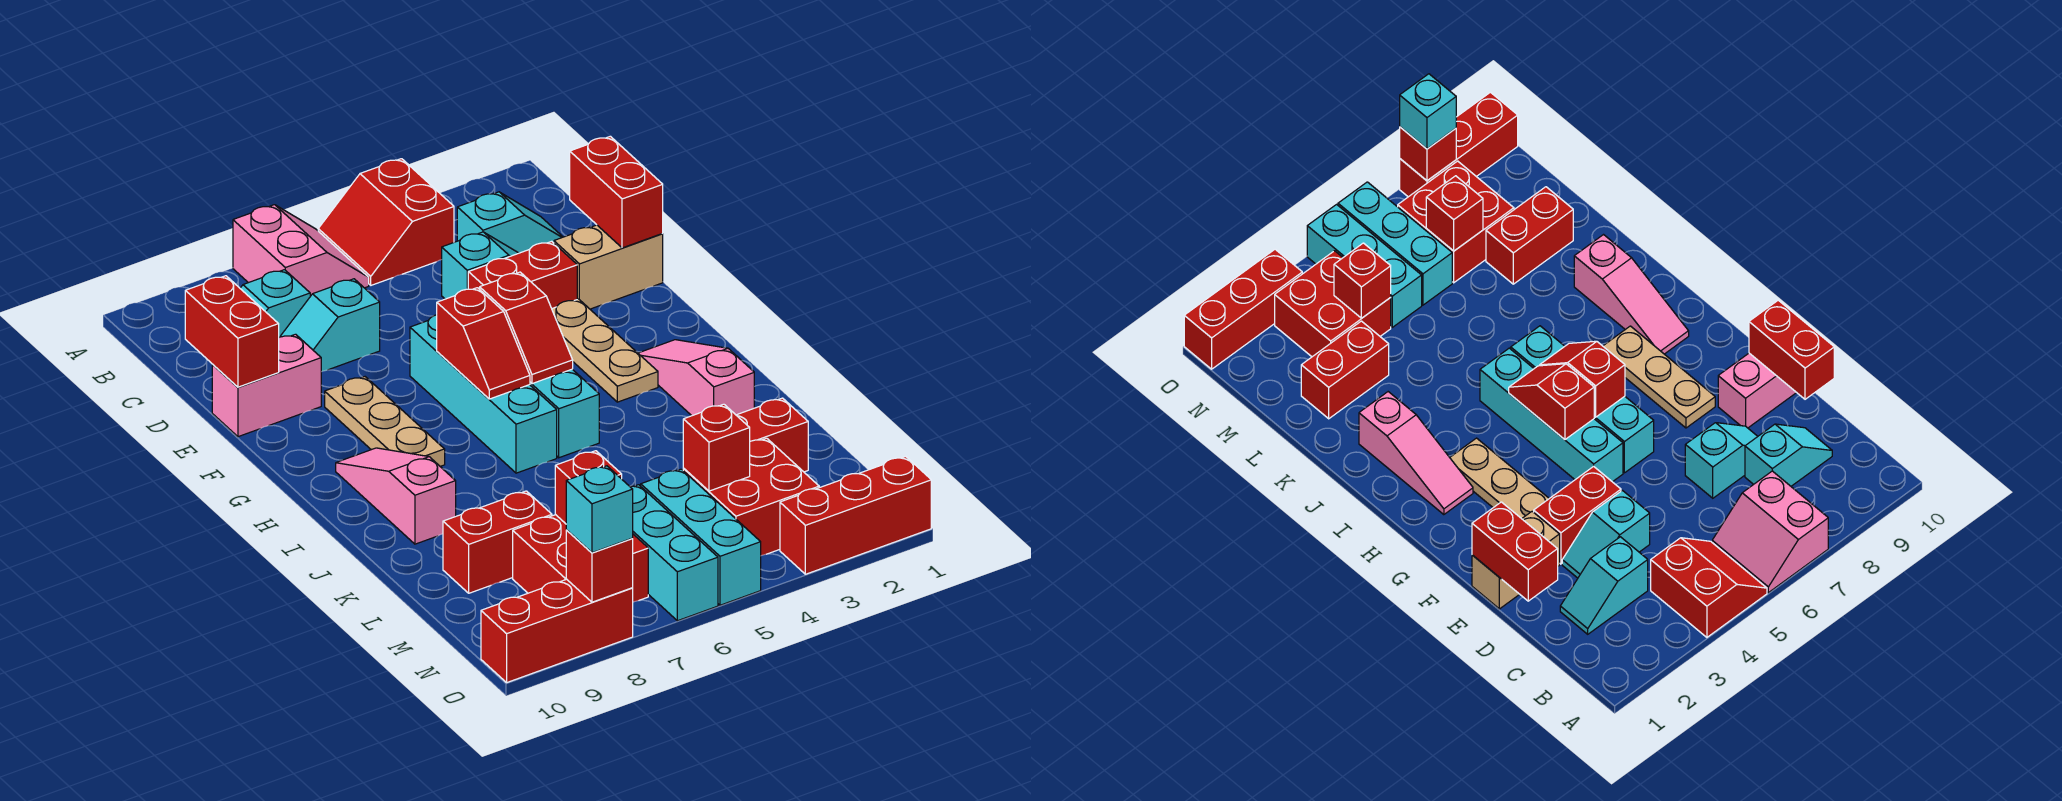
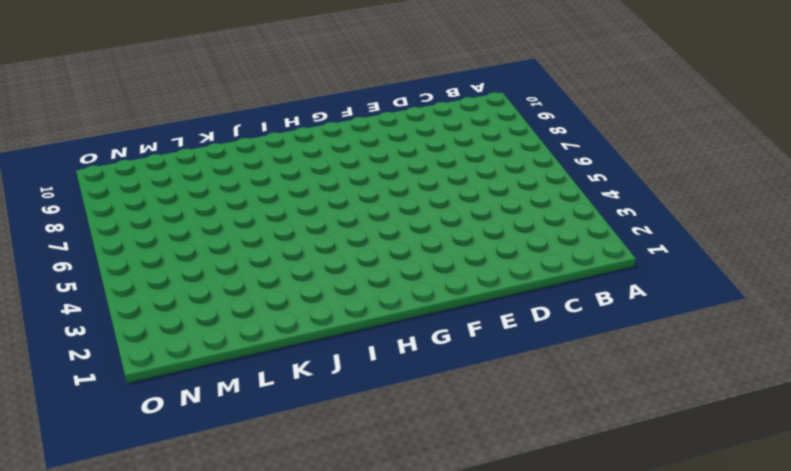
none -> red 2x2 slope [318,159,454,285]
none -> pink 2x2 slope [233,205,369,296]
none -> cyan 1x2 slope [457,192,563,253]
none -> cyan 1x2 slope [240,270,310,337]

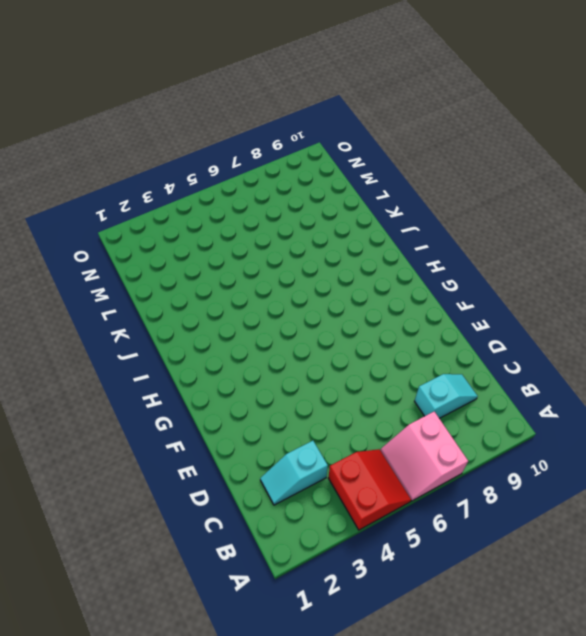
none -> cyan 1x2 slope [442,232,518,299]
none -> cyan 1x2 slope [280,279,380,372]
none -> tan 1x2 brick [554,225,663,309]
none -> red 1x2 brick [468,241,577,308]

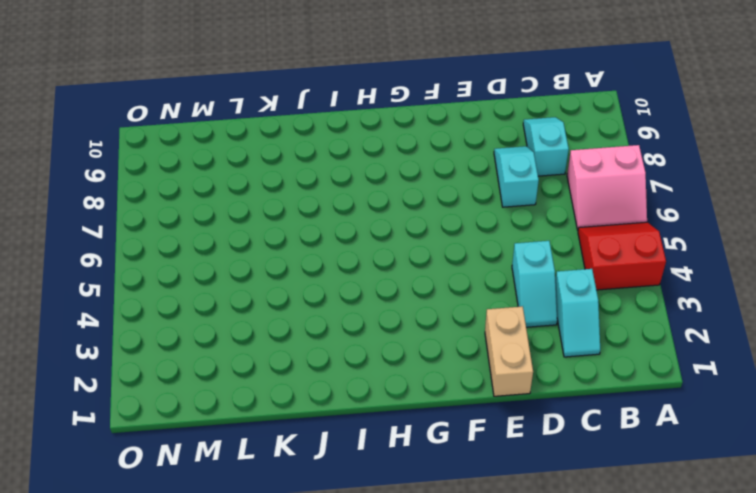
none -> red 1x2 brick [468,241,577,308]
none -> pink 1x2 brick [212,334,321,437]
none -> tan 1x3 plate [552,299,658,402]
none -> cyan 1x4 brick [530,369,599,458]

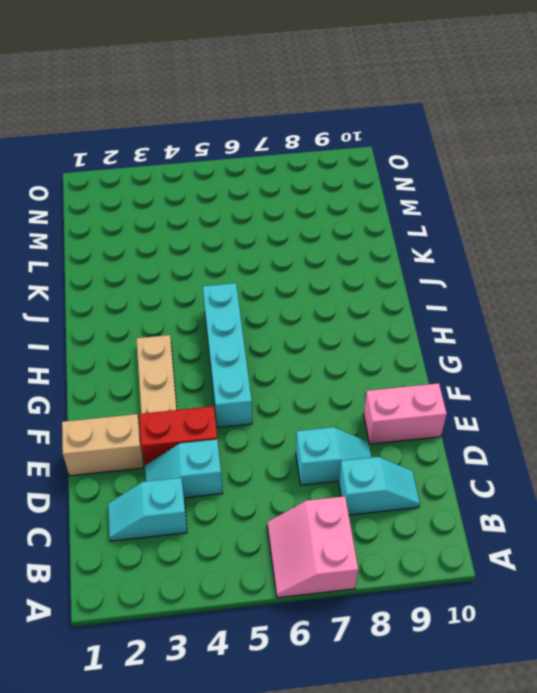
none -> red 2x2 slope [318,159,454,285]
none -> cyan 1x4 brick [410,315,557,473]
none -> tan 1x3 plate [325,377,445,466]
none -> pink 1x3 slope [638,340,754,416]

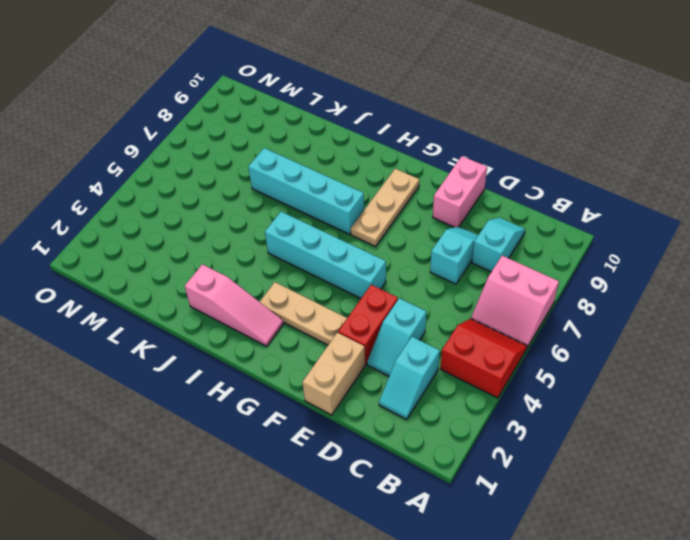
tan 1x3 plate [351,169,419,246] -> tan 1x3 plate turned to [325,377,445,466]
cyan 1x4 brick [248,148,364,234] -> cyan 1x4 brick moved to [410,315,557,473]
none -> pink 1x3 slope [336,448,456,544]
none -> red 1x2 brick [736,398,808,472]
none -> red 1x2 brick [443,491,552,593]
none -> red 2x2 brick [683,438,819,556]

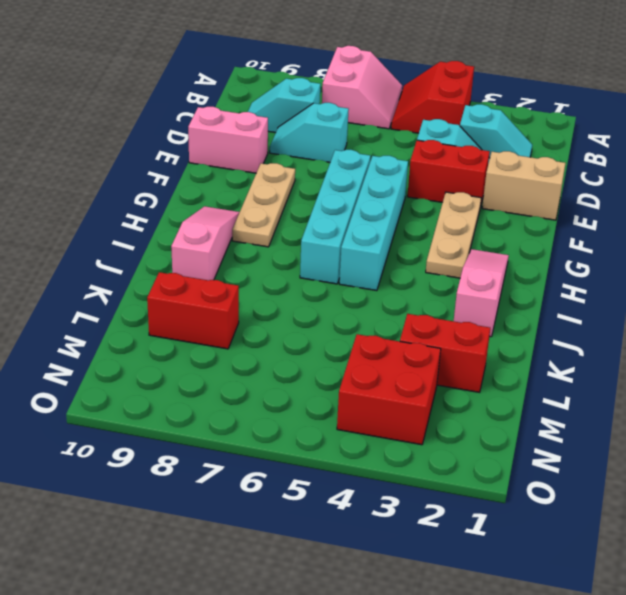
none -> cyan 1x3 brick [641,469,761,605]
none -> cyan 1x3 brick [630,485,718,621]
none -> red 2x2 brick [513,515,648,602]
none -> red 1x3 brick [780,457,931,574]

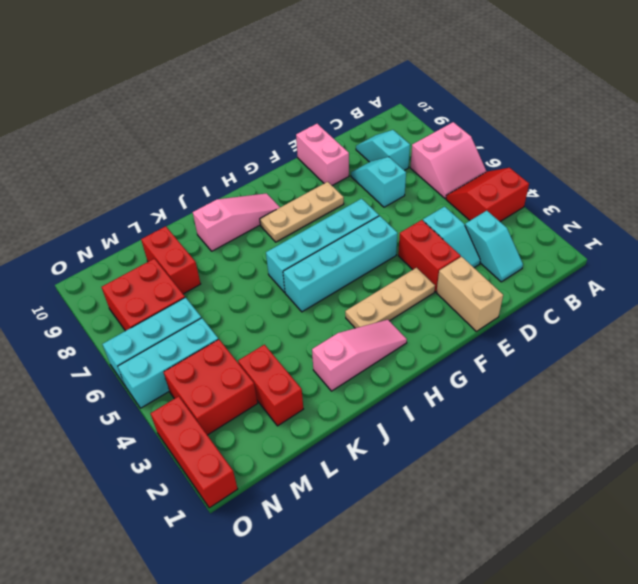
none -> red 1x3 brick [481,579,633,682]
none -> red 1x2 brick [570,136,663,248]
none -> red 1x2 brick [185,276,279,387]
none -> red 1x2 slope [480,272,573,384]

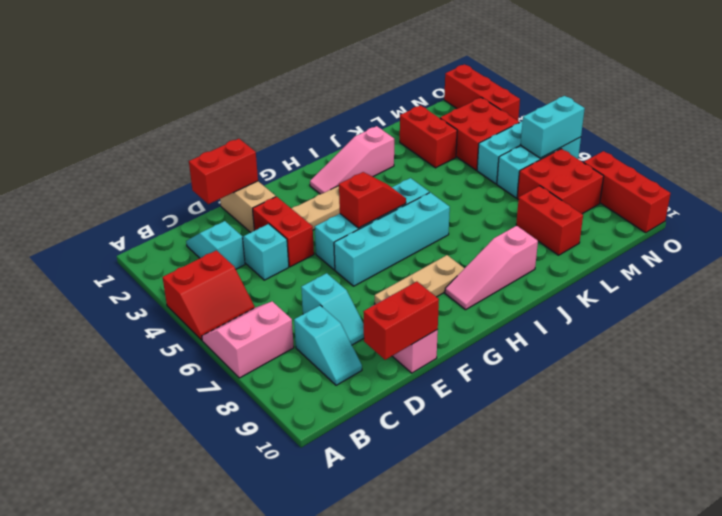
cyan 1x2 brick [521,96,585,158] -> none
none -> red 1x2 slope [437,288,530,399]
none -> red 1x1 brick [683,404,750,491]
none -> red 1x1 brick [555,451,622,524]
none -> red 1x1 brick [566,530,633,602]

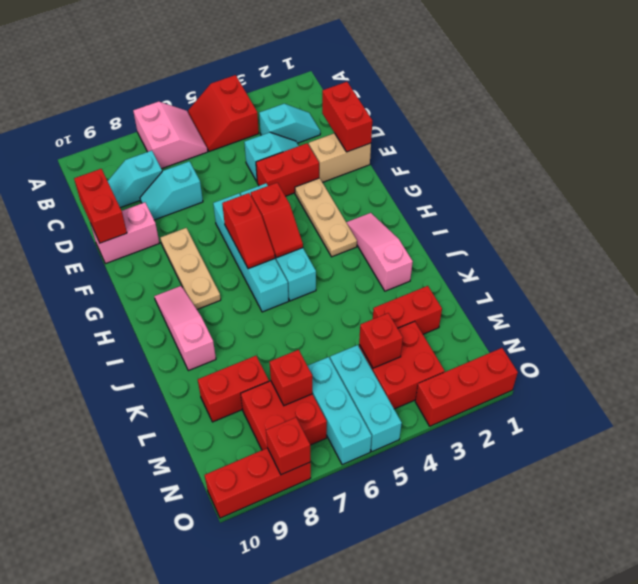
none -> cyan 1x1 brick [566,466,633,553]

